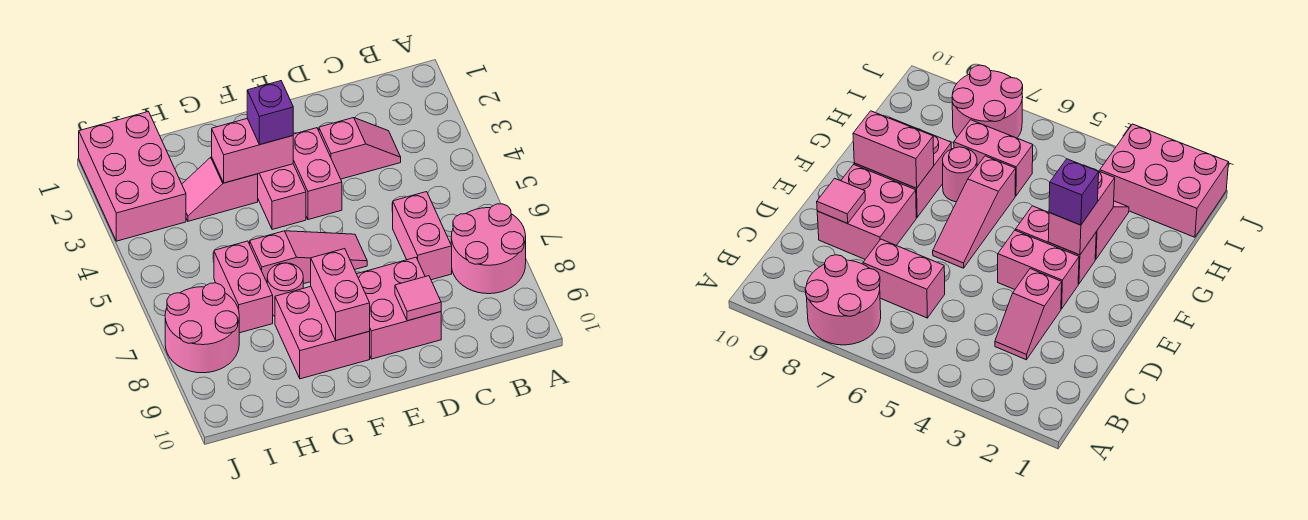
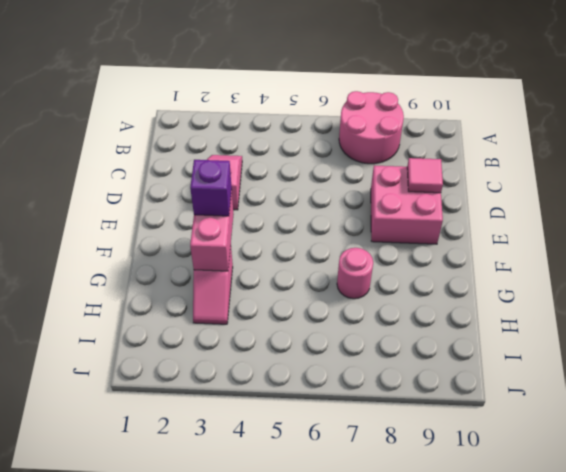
none -> pink 1x2 brick [393,192,452,280]
none -> pink 1x2 brick [293,128,342,220]
none -> pink 1x3 slope [250,231,367,284]

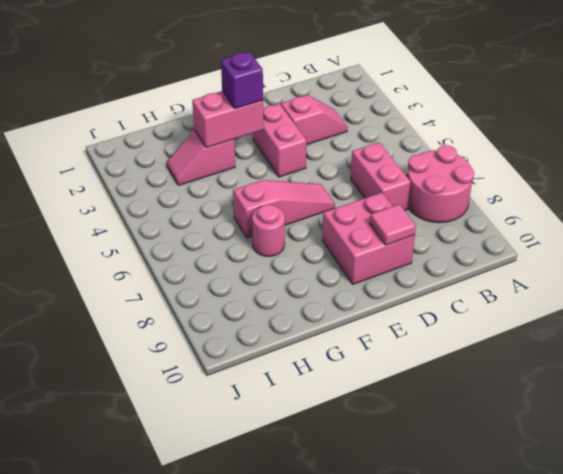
none -> pink 1x2 brick [258,164,306,230]
none -> pink 2x2 brick [275,287,370,379]
none -> pink 1x2 brick [214,241,273,333]

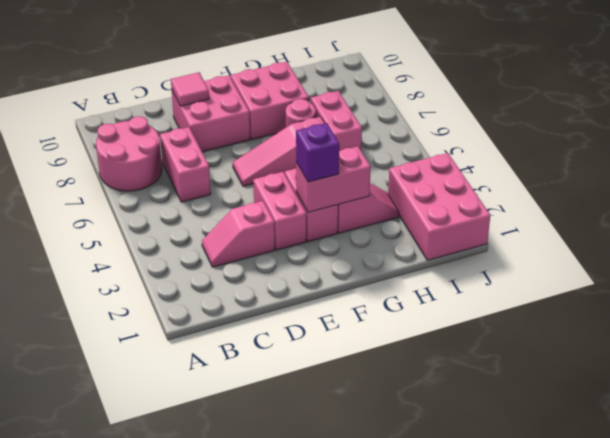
none -> pink 2x2 round brick [165,283,239,373]
none -> pink 1x2 brick [311,249,370,340]

